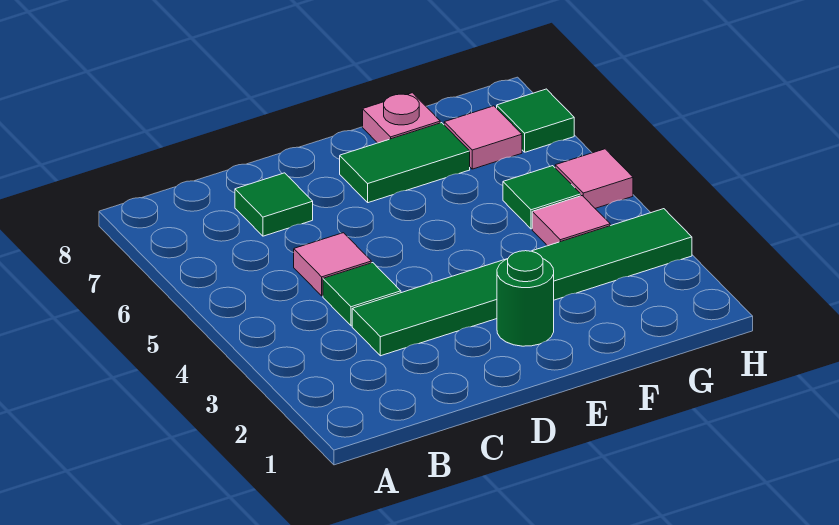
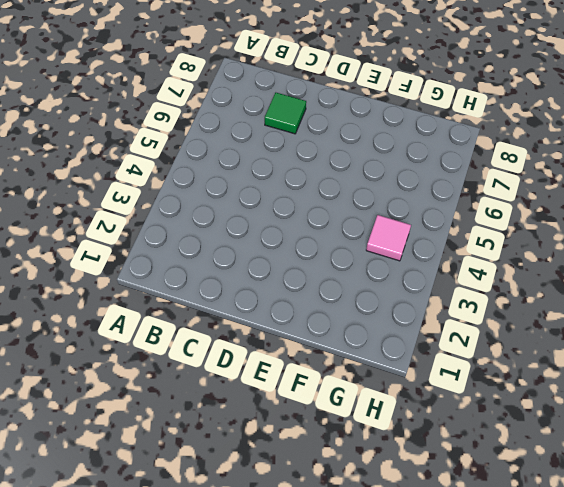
none -> green 1x6 tile [352,209,692,356]
none -> green 1x1 tile [323,263,401,326]
none -> pink 1x1 tile [294,233,371,296]

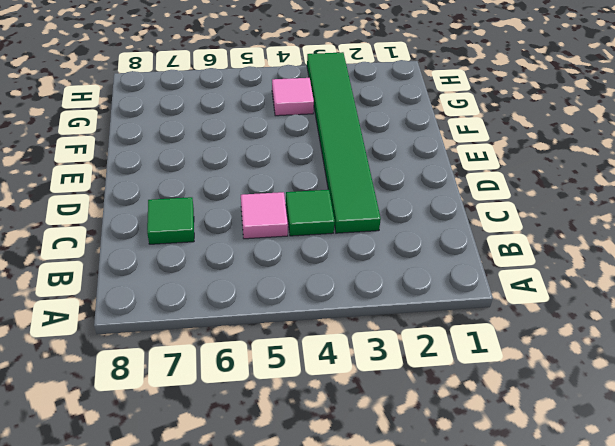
none -> green 1x1 round brick [497,251,554,346]
none -> green 1x2 tile [340,123,470,203]
none -> pink 1x1 plate [363,93,440,143]

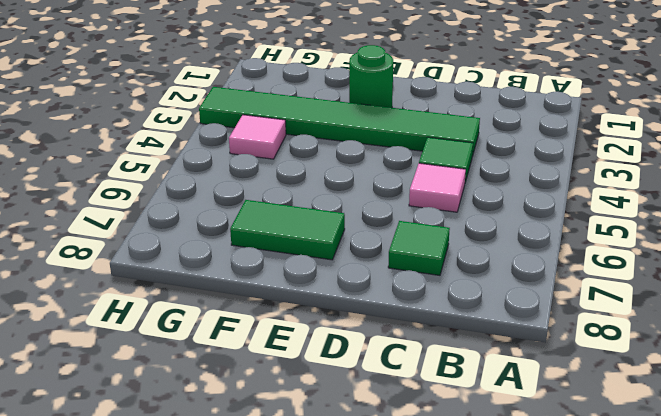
none -> pink 1x1 plate [363,93,440,143]
none -> green 1x1 tile [503,166,581,229]
none -> pink 1x1 tile [444,106,522,169]

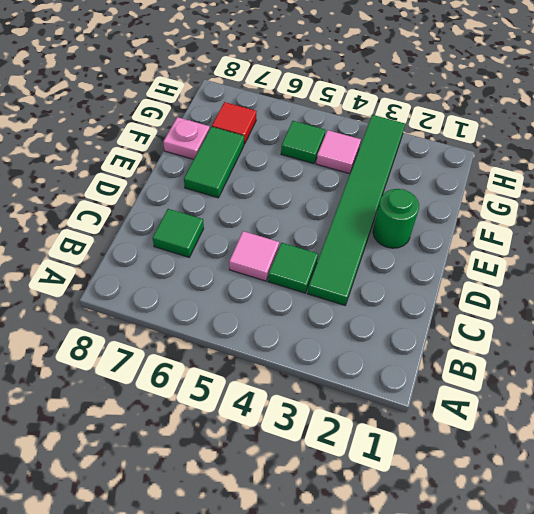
red 1x1 tile [212,102,256,144] -> pink 1x1 tile [444,106,522,169]
none -> pink 1x1 tile [555,149,633,208]
none -> green 1x1 tile [497,89,574,152]

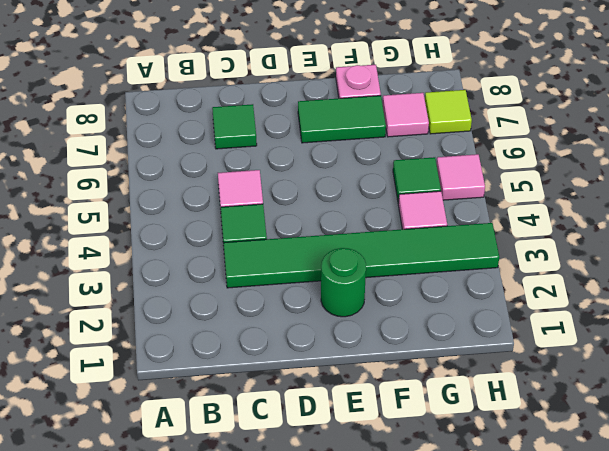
lime 1x1 tile [425,90,472,134] -> green 1x1 tile [497,89,574,152]

